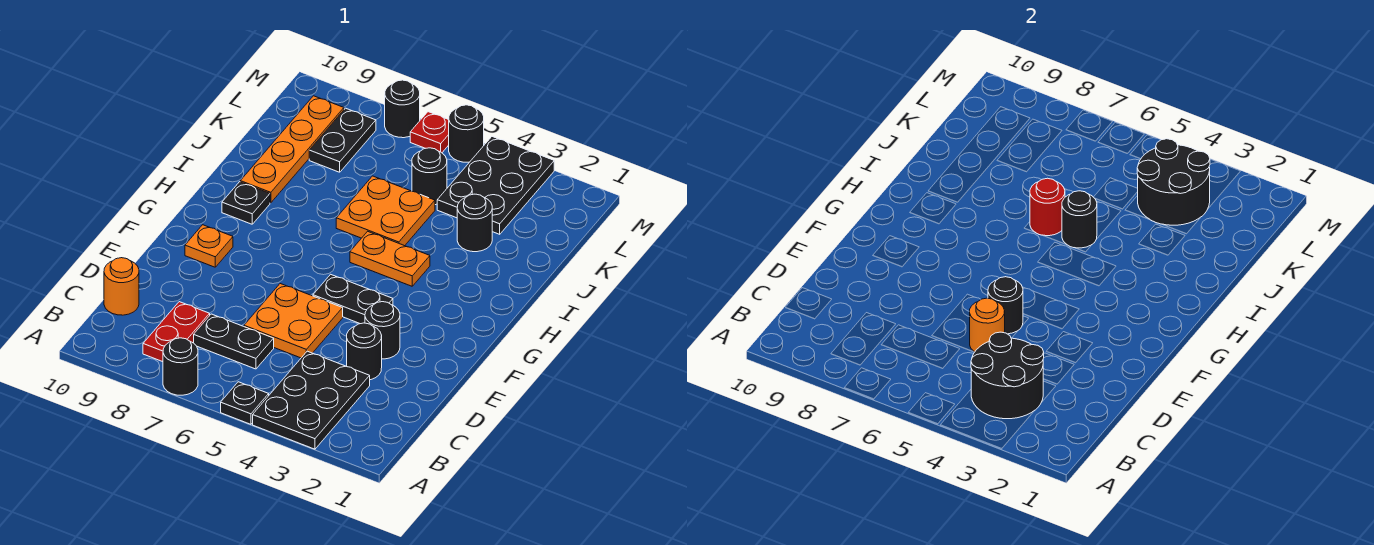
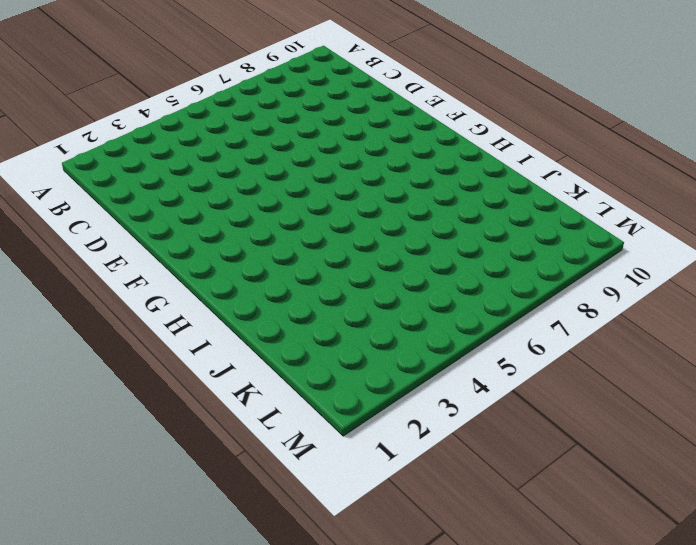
none -> black 2x3 plate [253,351,370,449]
none -> black 1x1 plate [221,382,269,424]
none -> black 1x1 round brick [163,338,198,395]

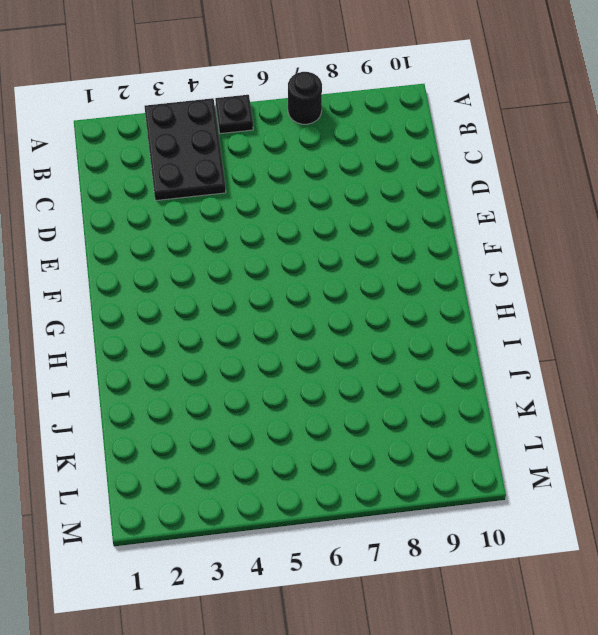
none -> red 1x2 plate [143,302,210,362]
none -> black 1x2 plate [194,314,274,369]
none -> orange 1x1 round brick [104,258,139,315]

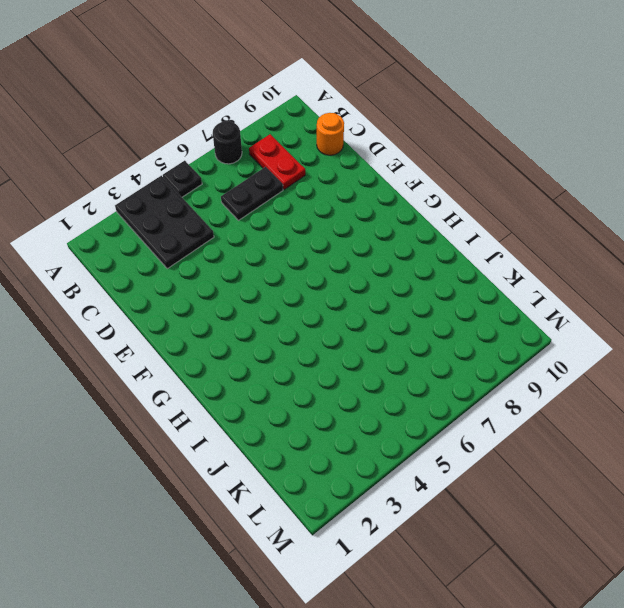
none -> black 1x1 round brick [347,323,382,380]
none -> orange 2x2 plate [244,284,343,358]
none -> black 1x1 round brick [365,302,400,359]

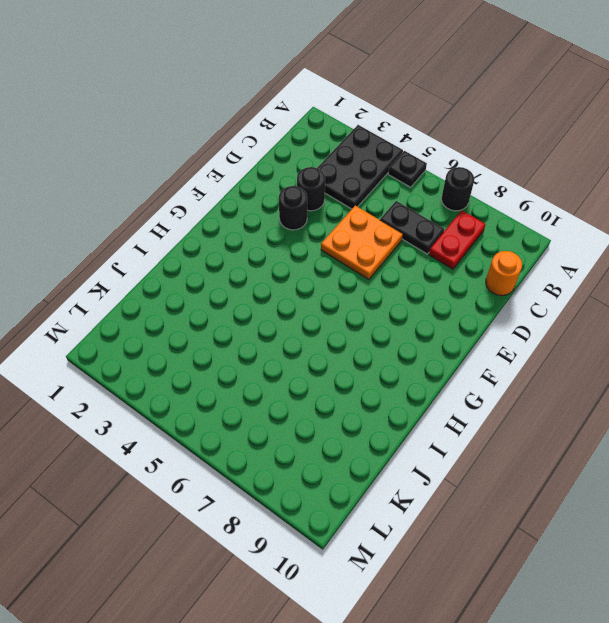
none -> black 1x2 plate [313,274,393,324]
none -> orange 1x1 plate [185,225,233,267]
none -> orange 1x2 plate [350,231,430,286]

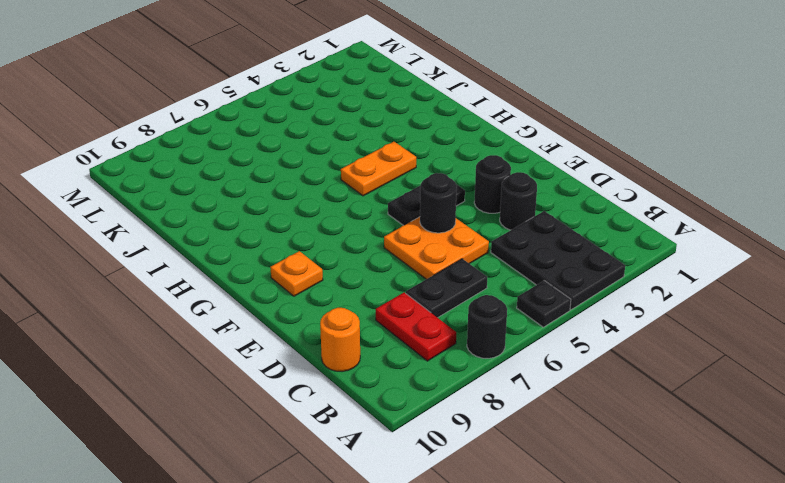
none -> black 1x1 plate [222,182,270,224]
none -> orange 2x2 plate [336,176,435,246]
none -> orange 1x4 plate [240,96,344,203]

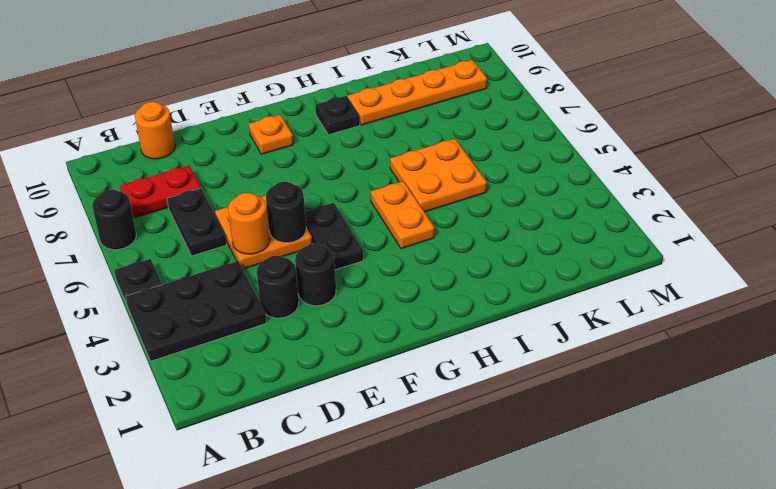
none -> black 1x1 round brick [457,194,492,252]
none -> black 2x3 plate [437,137,554,234]
none -> black 1x1 round brick [412,148,447,205]

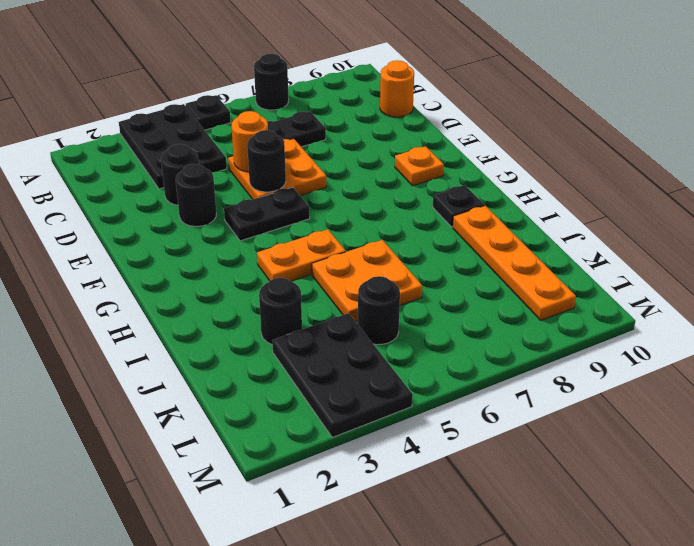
none -> red 1x2 plate [143,302,210,362]
none -> black 1x2 plate [309,108,376,172]
none -> black 1x1 round brick [449,105,484,162]

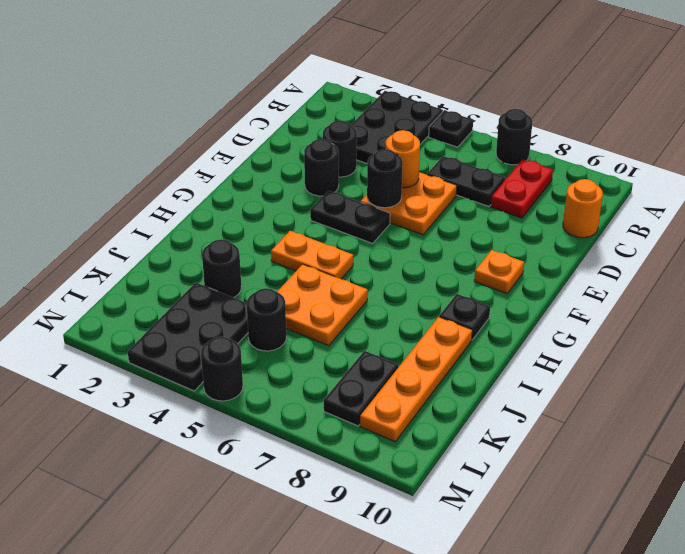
none -> red 1x1 plate [410,112,449,153]
none -> black 1x1 round brick [385,80,420,138]
none -> black 2x2 round brick [971,332,1044,419]

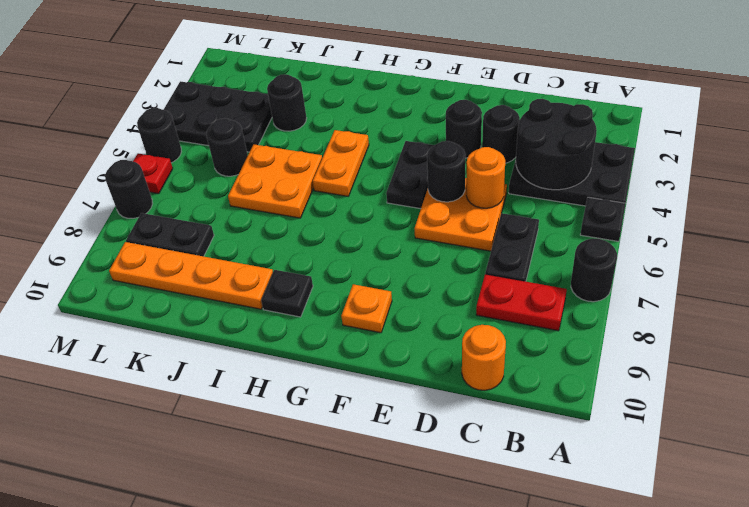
none -> black 1x1 round brick [1062,191,1097,248]
none -> red 1x1 round brick [1030,178,1065,236]
none -> black 2x2 round brick [1137,139,1210,225]

